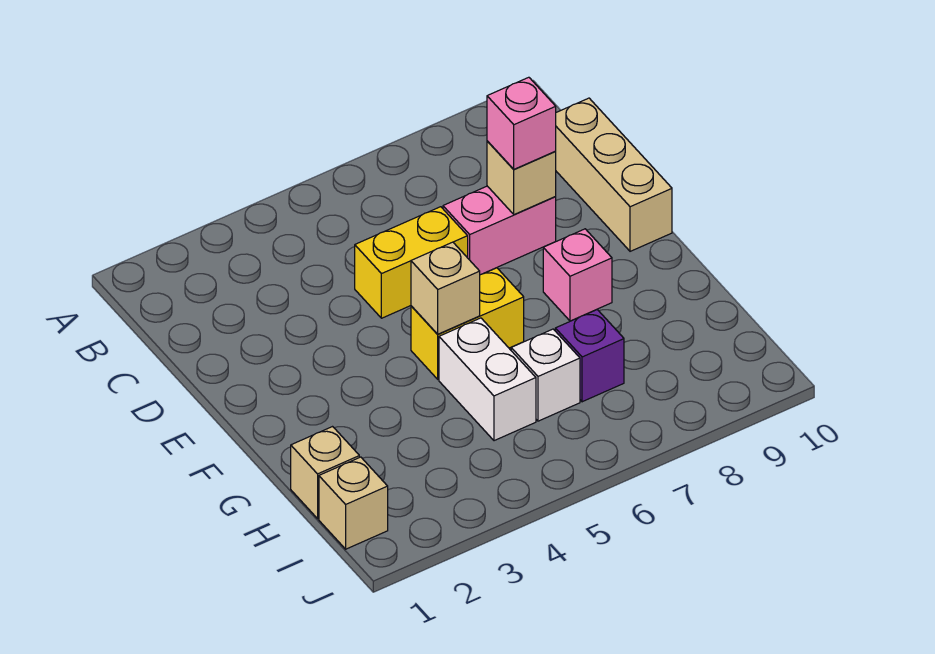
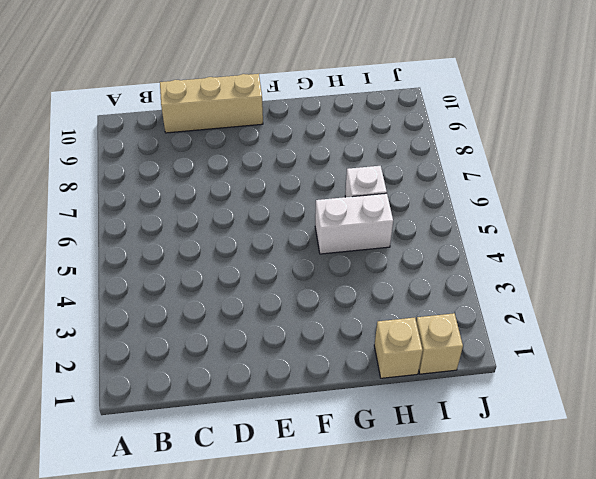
none -> yellow 1x2 brick [355,207,468,318]
none -> pink 1x2 brick [443,186,556,275]
none -> yellow 1x2 brick [411,268,524,379]

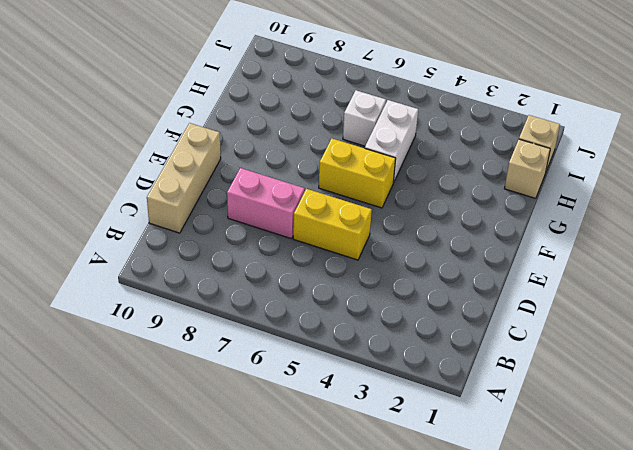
none -> pink 1x1 brick [543,229,612,321]
none -> purple 1x1 brick [555,310,624,402]
none -> tan 1x1 brick [487,141,556,215]

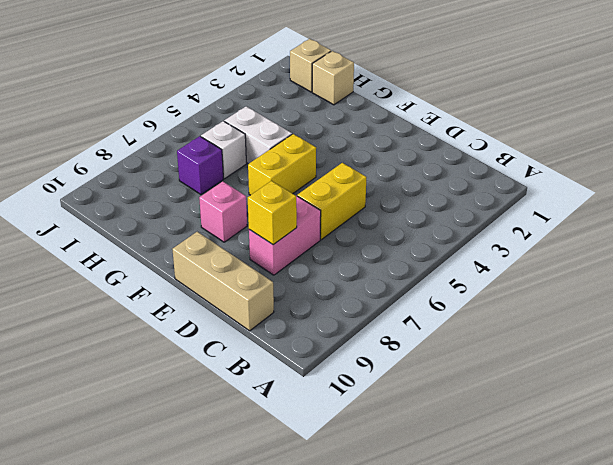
yellow 1x1 brick [248,181,297,245] -> tan 1x1 brick [487,141,556,215]
none -> tan 1x1 brick [411,242,480,334]
none -> pink 1x1 brick [487,77,556,169]

